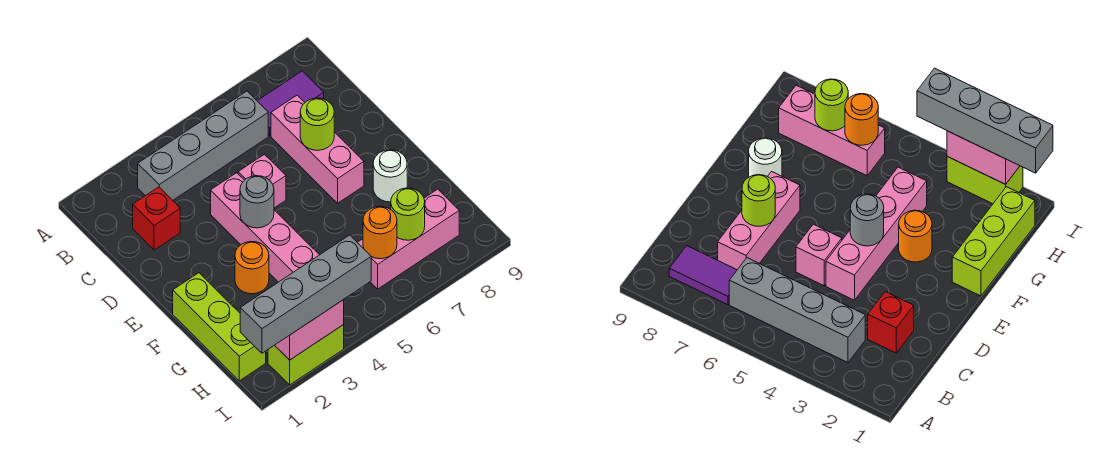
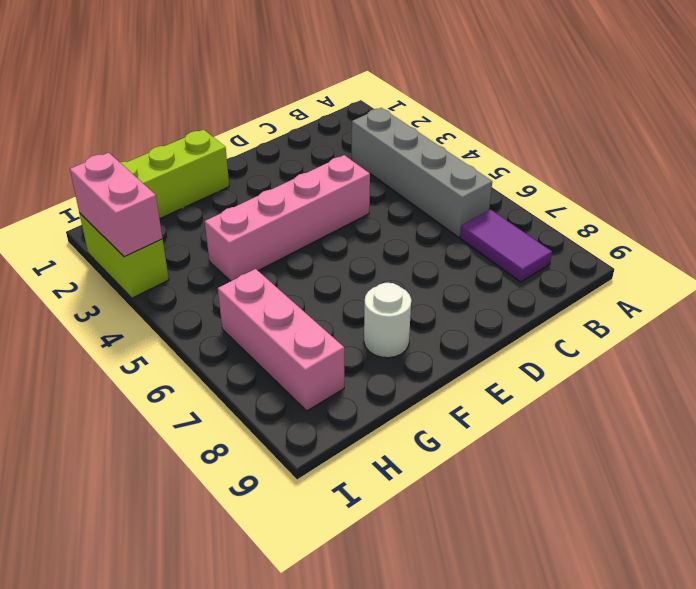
none -> red 1x1 brick [133,187,180,250]
none -> pink 1x3 brick [271,95,364,203]
none -> pink 1x1 brick [238,154,286,208]

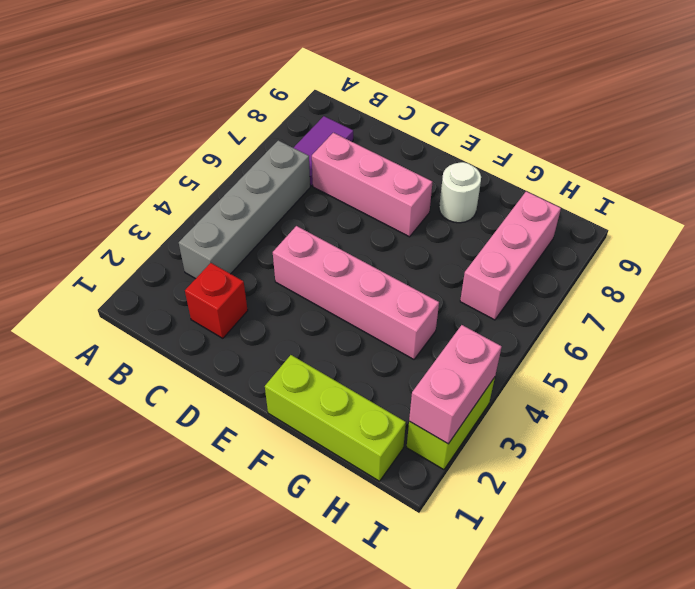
none -> pink 1x1 brick [238,154,286,208]
none -> orange 1x1 round brick [235,242,269,294]
none -> lime 1x1 round brick [300,98,334,150]

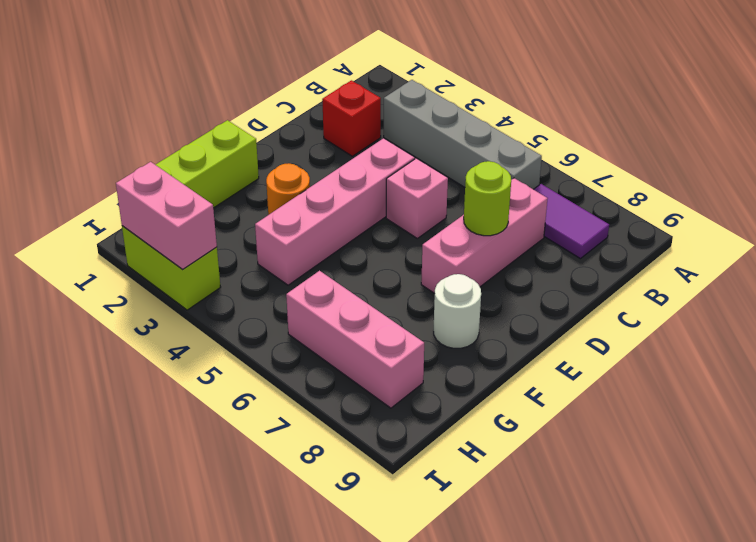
none -> grey 1x1 round brick [240,176,274,228]
none -> orange 1x1 round brick [363,206,397,259]
none -> lime 1x1 round brick [391,188,425,240]

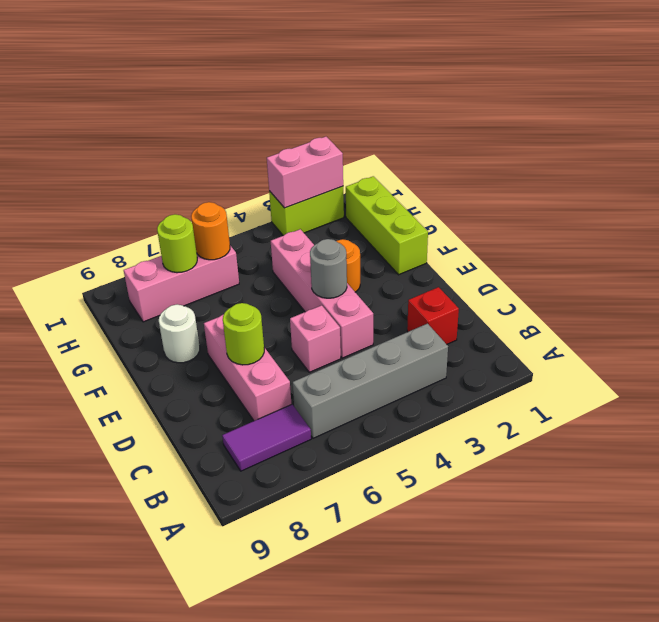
none -> grey 1x4 brick [240,235,371,353]

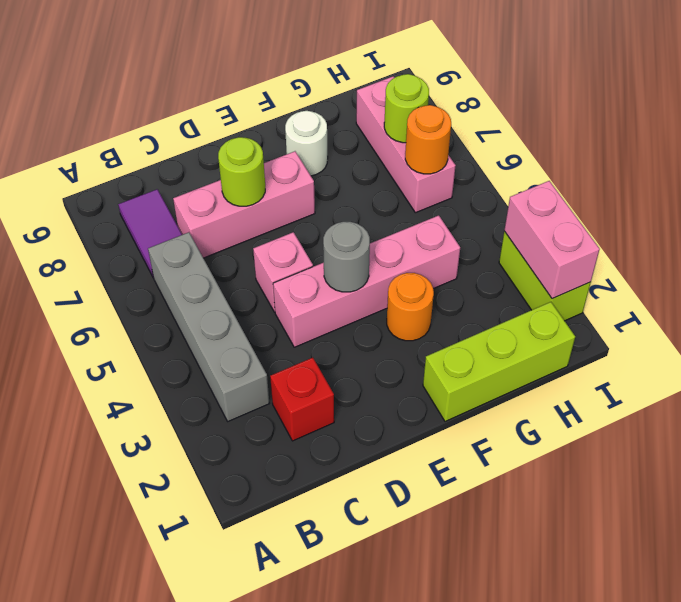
none -> grey 1x4 brick [240,235,371,353]

